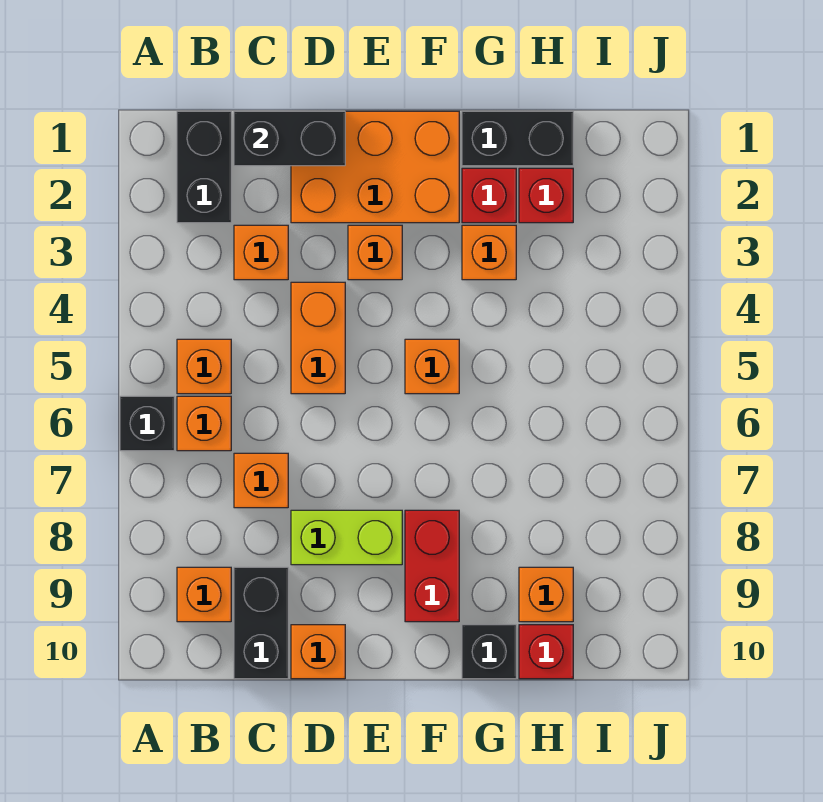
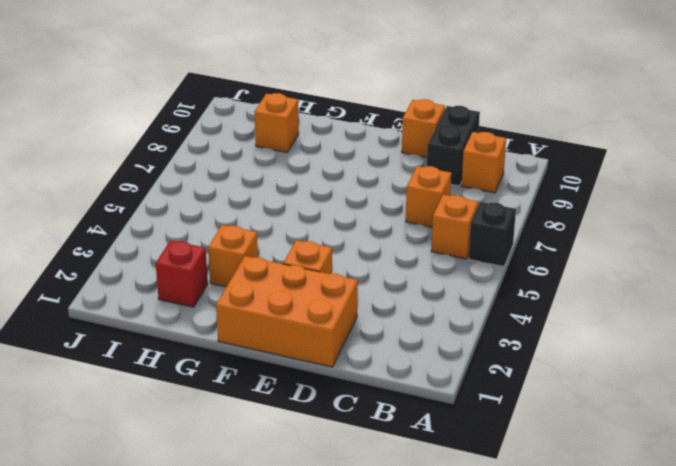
none -> black 1x2 brick [177,111,231,223]
none -> orange 1x1 brick [177,339,231,394]
none -> orange 1x1 brick [234,225,288,280]

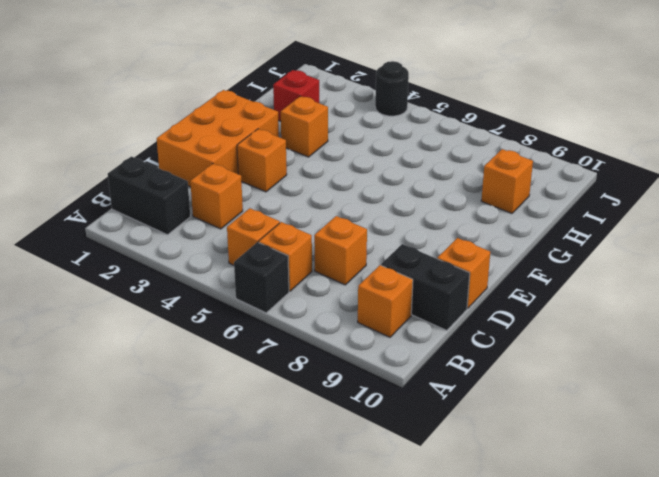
black 1x1 round brick [375,61,409,116] -> none
none -> orange 1x2 brick [291,282,345,394]
none -> lime 1x2 brick [291,510,402,565]
none -> orange 1x1 brick [405,339,459,394]

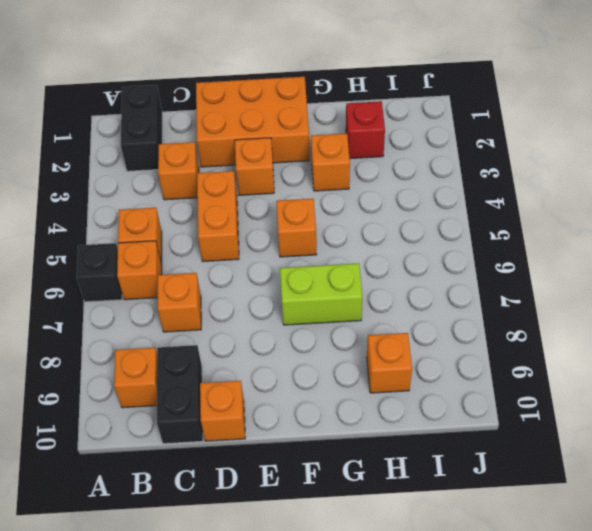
lime 1x2 brick [280,263,362,325] -> lime 1x2 brick moved to [291,510,402,565]
none -> red 1x2 brick [405,510,459,622]
none -> black 1x2 brick [462,111,573,166]
none -> red 1x1 brick [462,168,516,223]

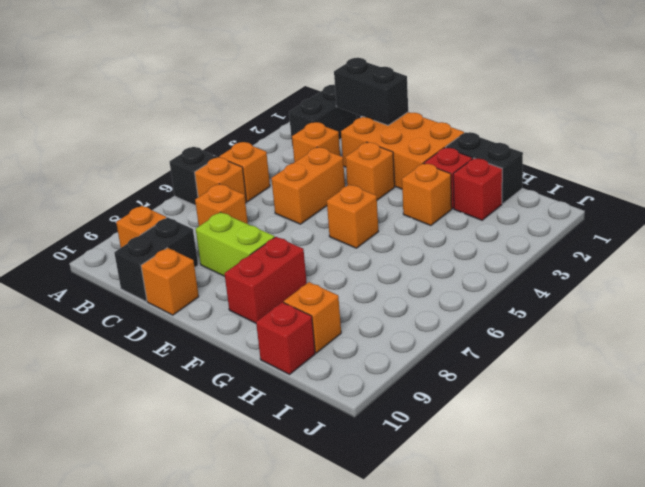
none -> black 1x1 brick [462,625,516,679]

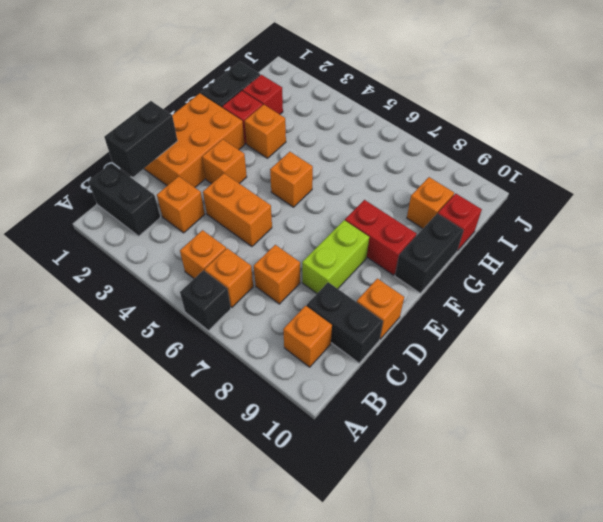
black 1x2 brick [395,214,463,293] -> black 1x1 brick [462,625,516,679]

